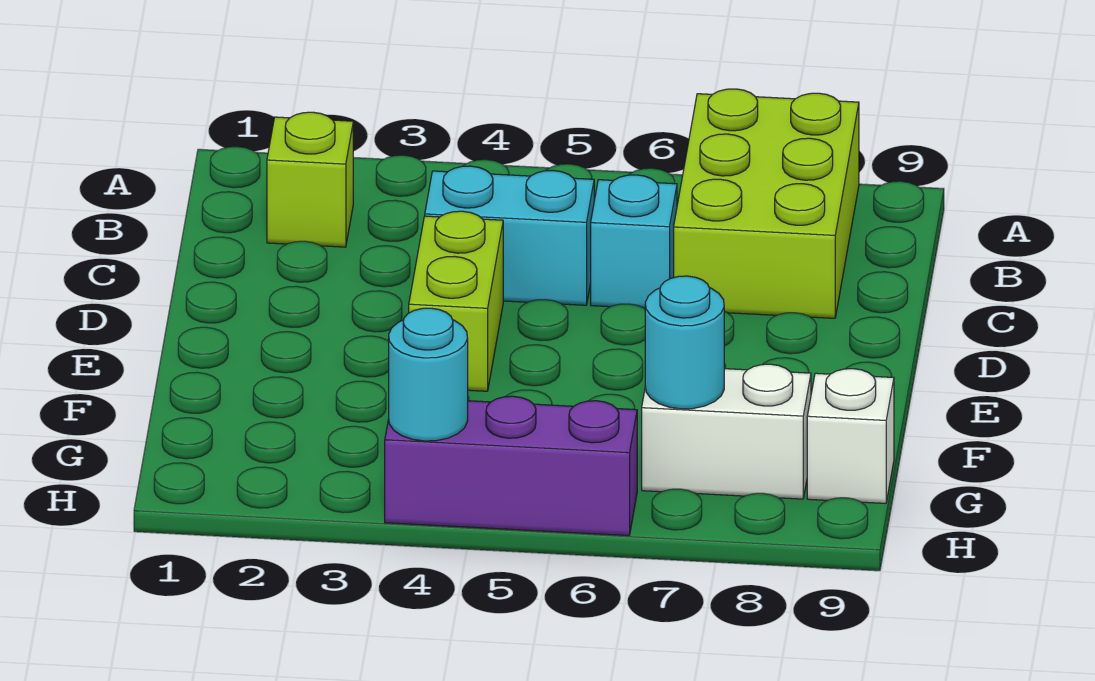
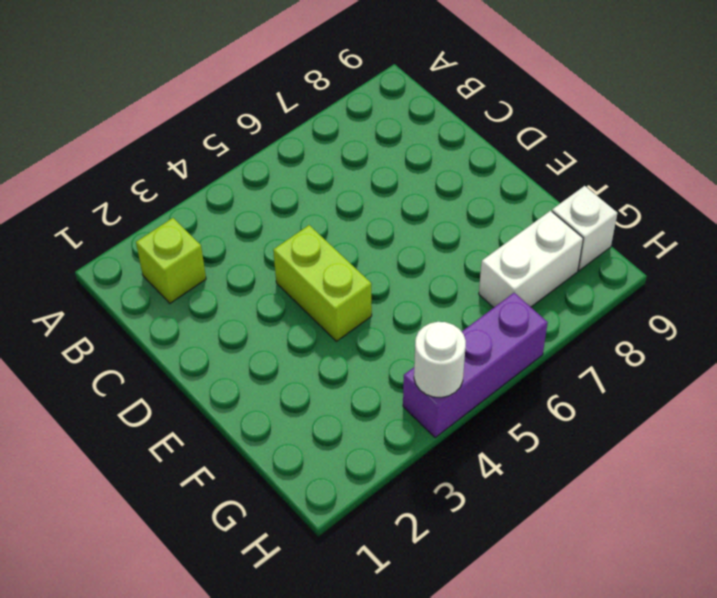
white 1x1 round brick [414,322,466,398] -> cyan 1x1 round brick [389,308,468,441]
none -> lime 2x3 brick [674,89,859,318]
none -> cyan 1x2 brick [425,166,594,305]

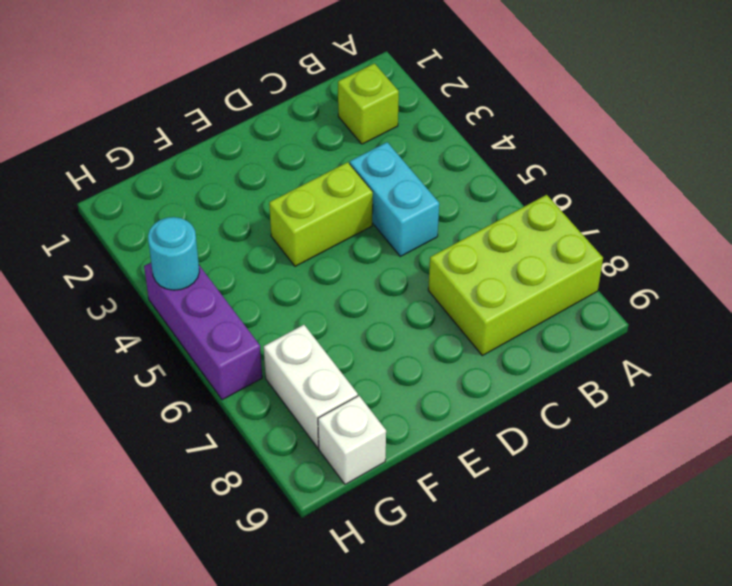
none -> cyan 1x1 brick [591,175,677,308]
none -> cyan 1x1 round brick [645,276,724,409]

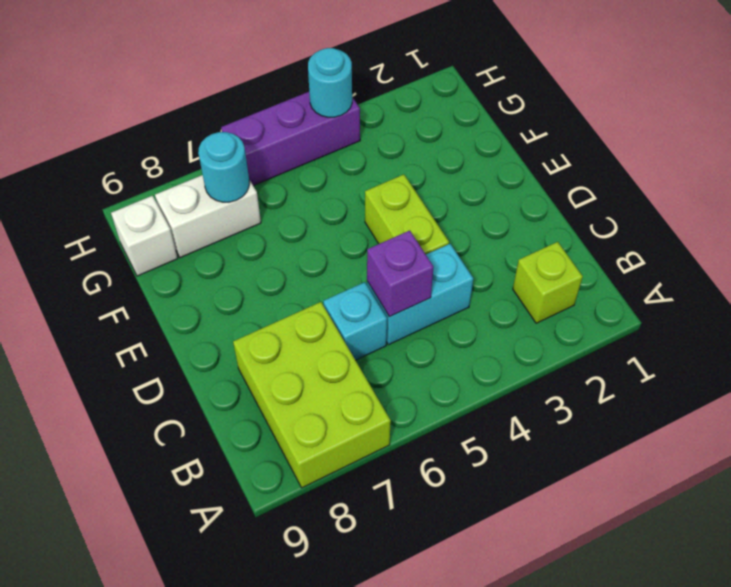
purple 1x1 brick [367,231,434,317] -> none

